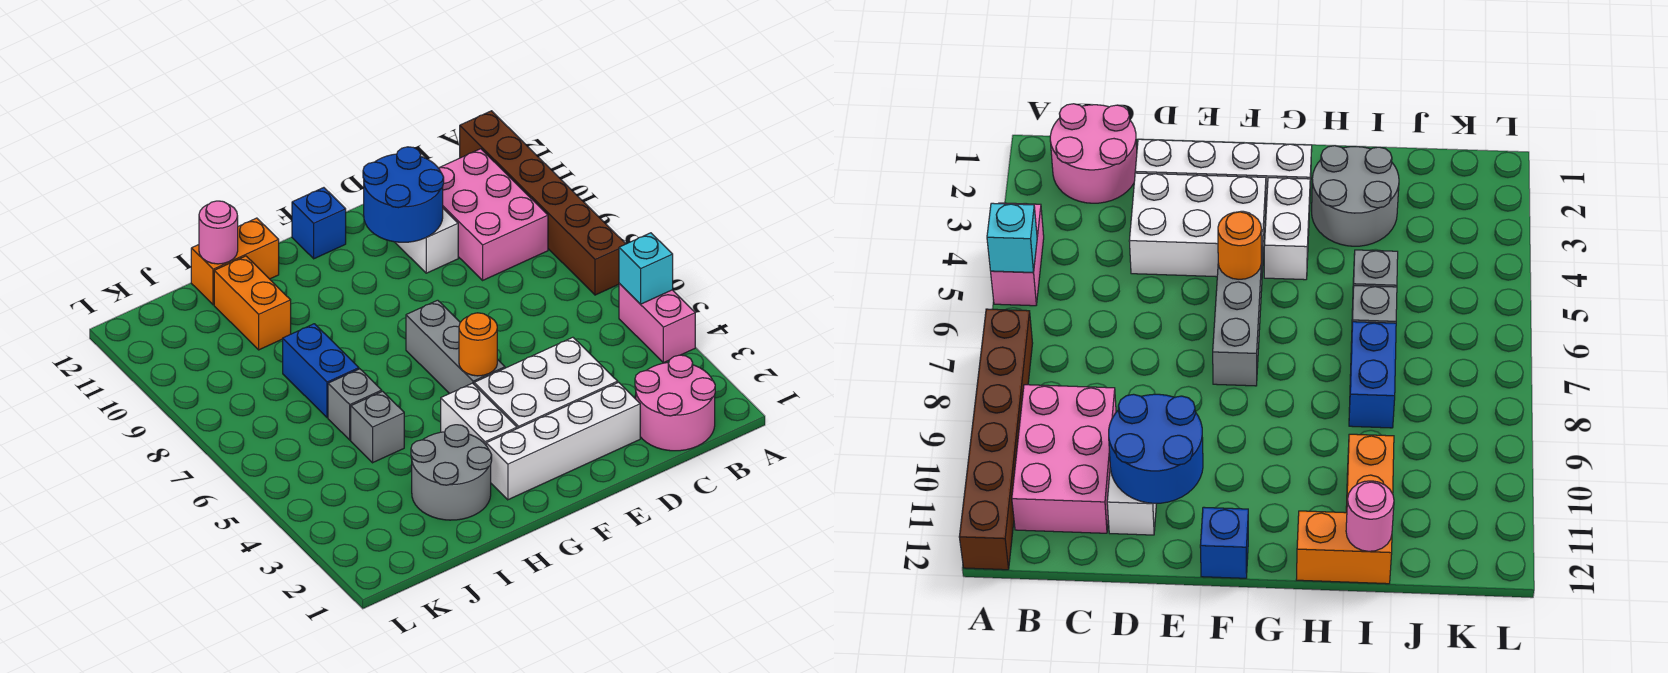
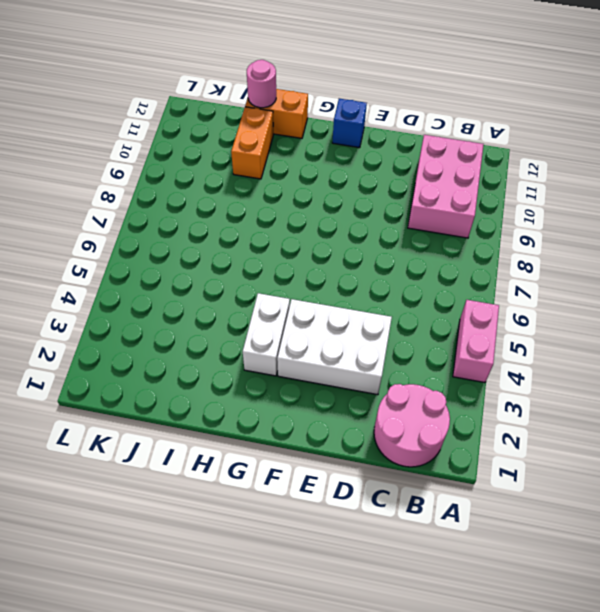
none -> brown 1x6 brick [460,111,626,295]
none -> white 1x4 brick [486,382,640,500]
none -> white 1x2 brick [395,209,458,273]

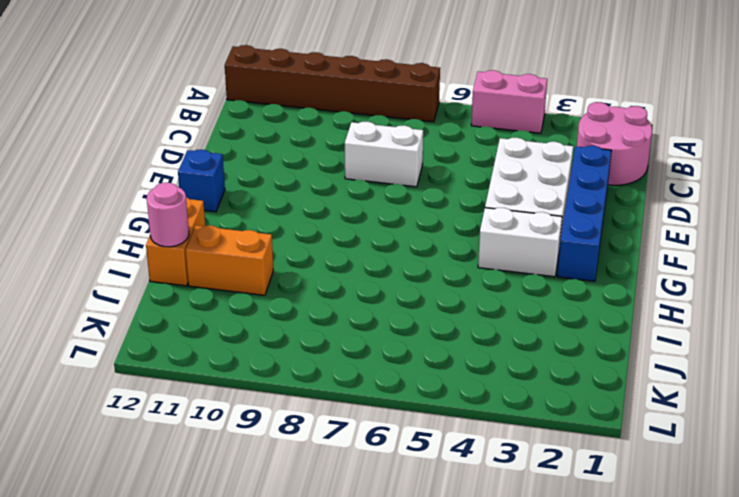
blue 1x4 brick [557,146,611,281] -> white 1x4 brick [486,382,640,500]
white 1x2 brick [345,122,423,187] -> white 1x2 brick moved to [395,209,458,273]
none -> pink 2x3 brick [439,149,548,280]
none -> grey 1x3 brick [406,300,505,394]
none -> grey 2x2 round brick [411,425,492,520]

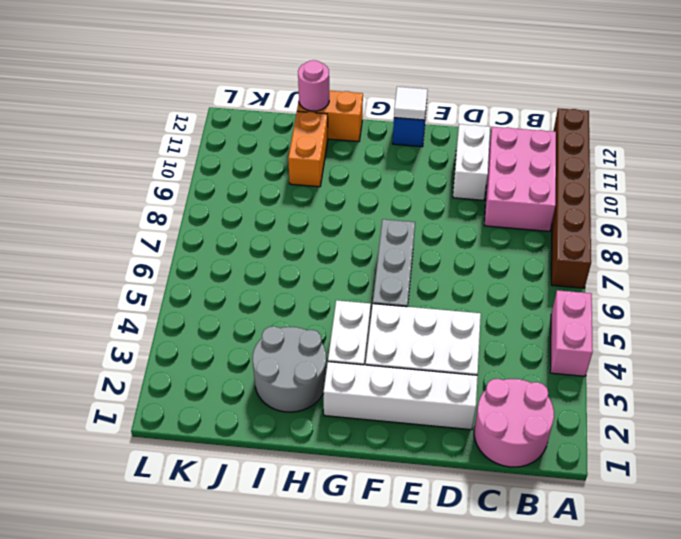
white 1x1 tile [394,87,428,120] -> none
none -> grey 1x1 brick [351,391,404,463]
none -> grey 1x1 brick [328,369,382,440]
none -> blue 1x2 brick [283,324,359,418]

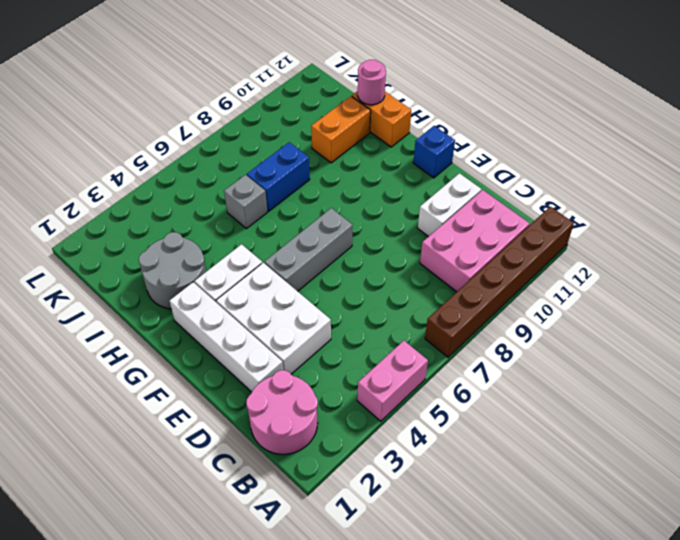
none -> grey 1x1 brick [351,391,404,463]
none -> cyan 1x1 brick [619,233,673,304]
none -> blue 2x2 round brick [363,147,444,242]

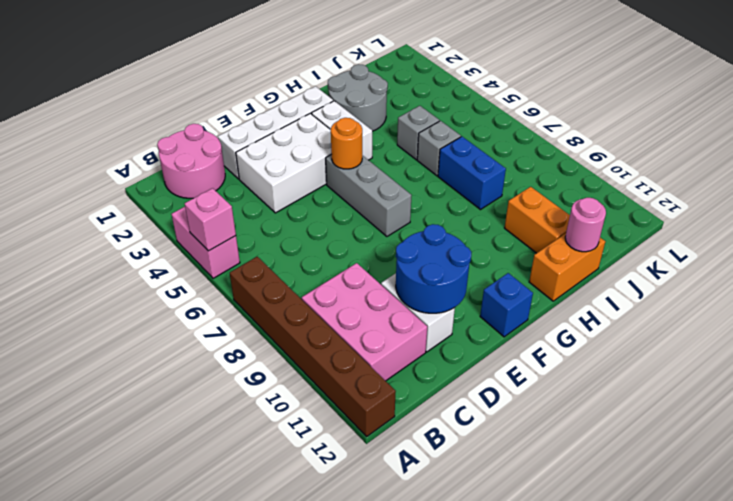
pink 1x1 brick [185,188,236,251] -> cyan 1x1 brick [619,233,673,304]

